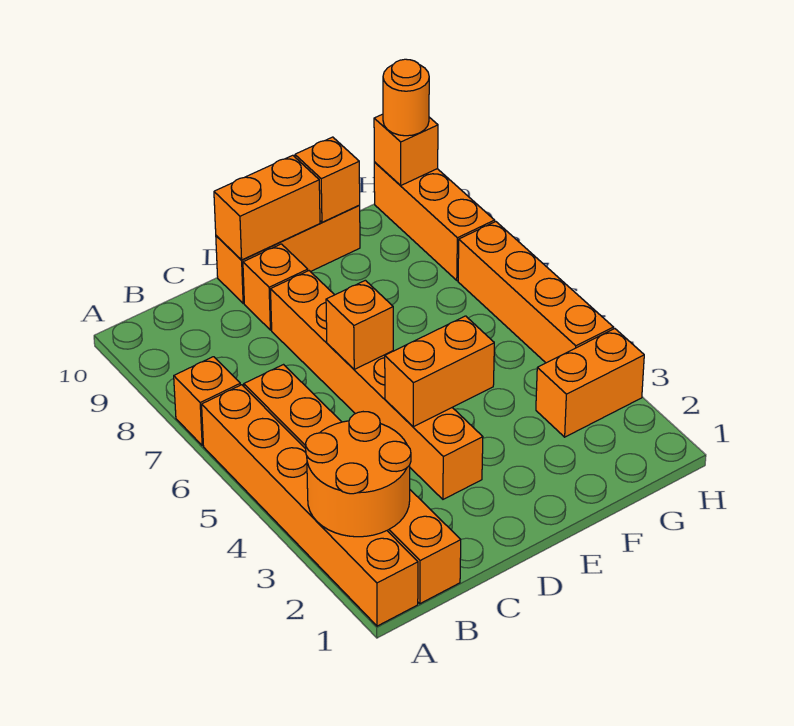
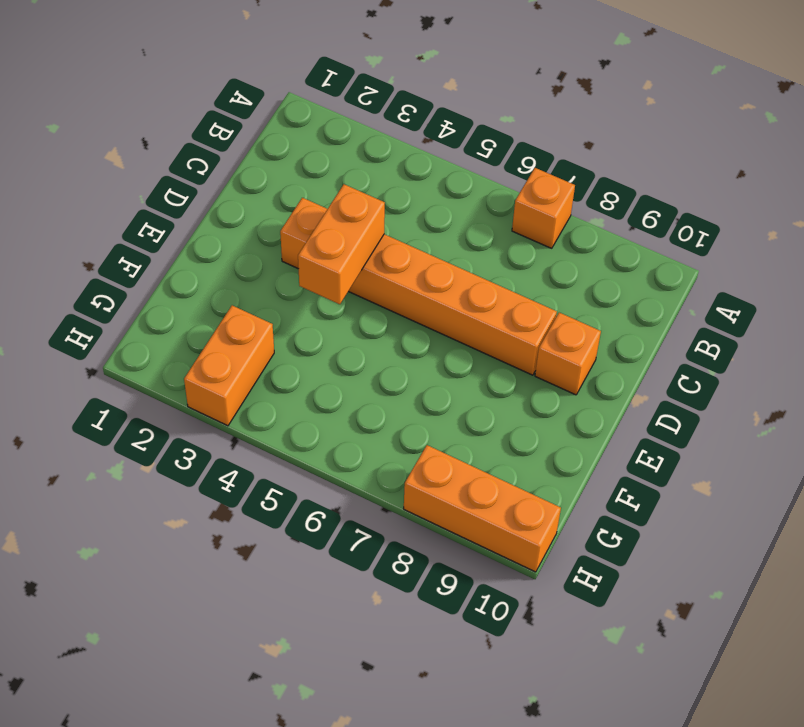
none -> orange 1x6 brick [202,385,418,626]
none -> orange 1x6 brick [244,365,461,604]
none -> orange 1x3 brick [216,206,360,303]

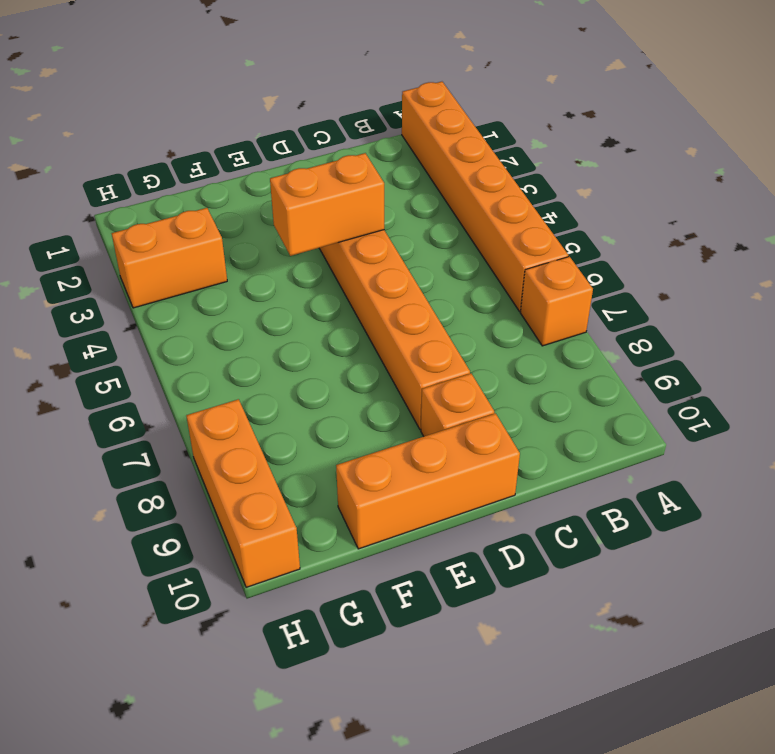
none -> orange 1x6 brick [244,365,461,604]
none -> orange 1x4 brick [458,222,613,363]
none -> orange 2x2 round brick [306,412,411,537]

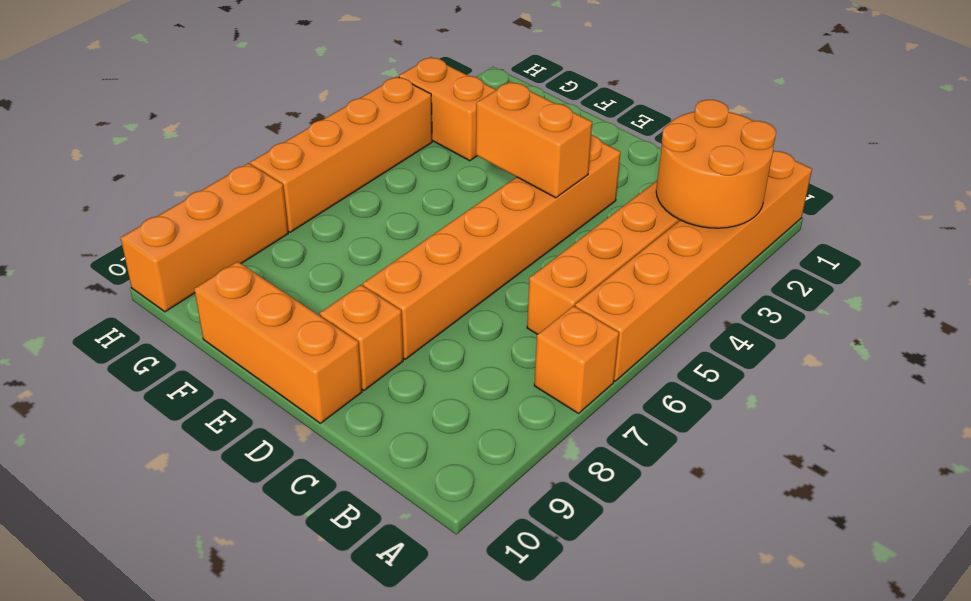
none -> orange 1x1 brick [326,280,393,369]
none -> orange 1x2 brick [214,155,320,260]
none -> orange 1x1 brick [295,137,360,222]

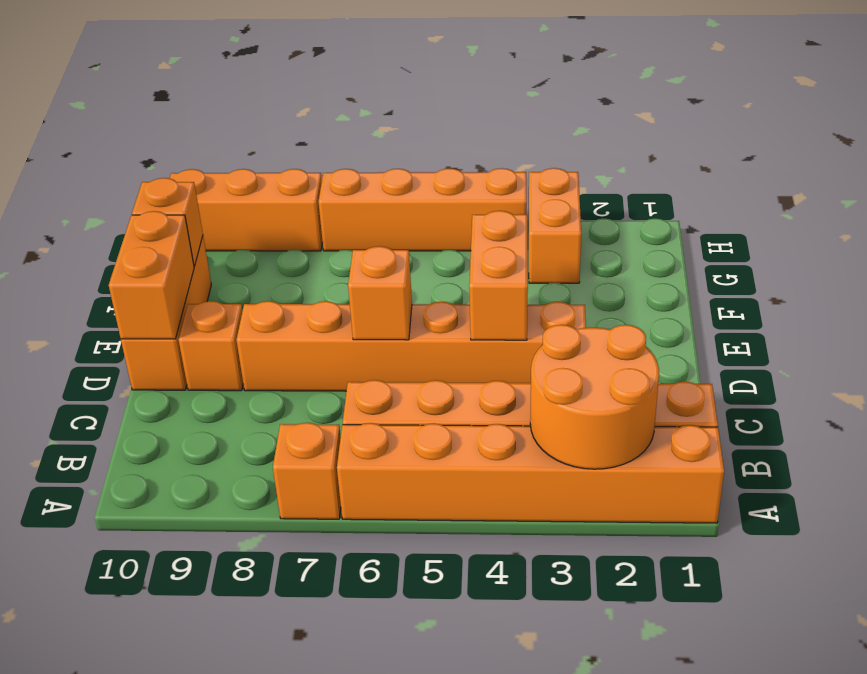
none -> orange 1x1 brick [374,114,438,186]
none -> orange 1x1 round brick [383,59,429,136]

